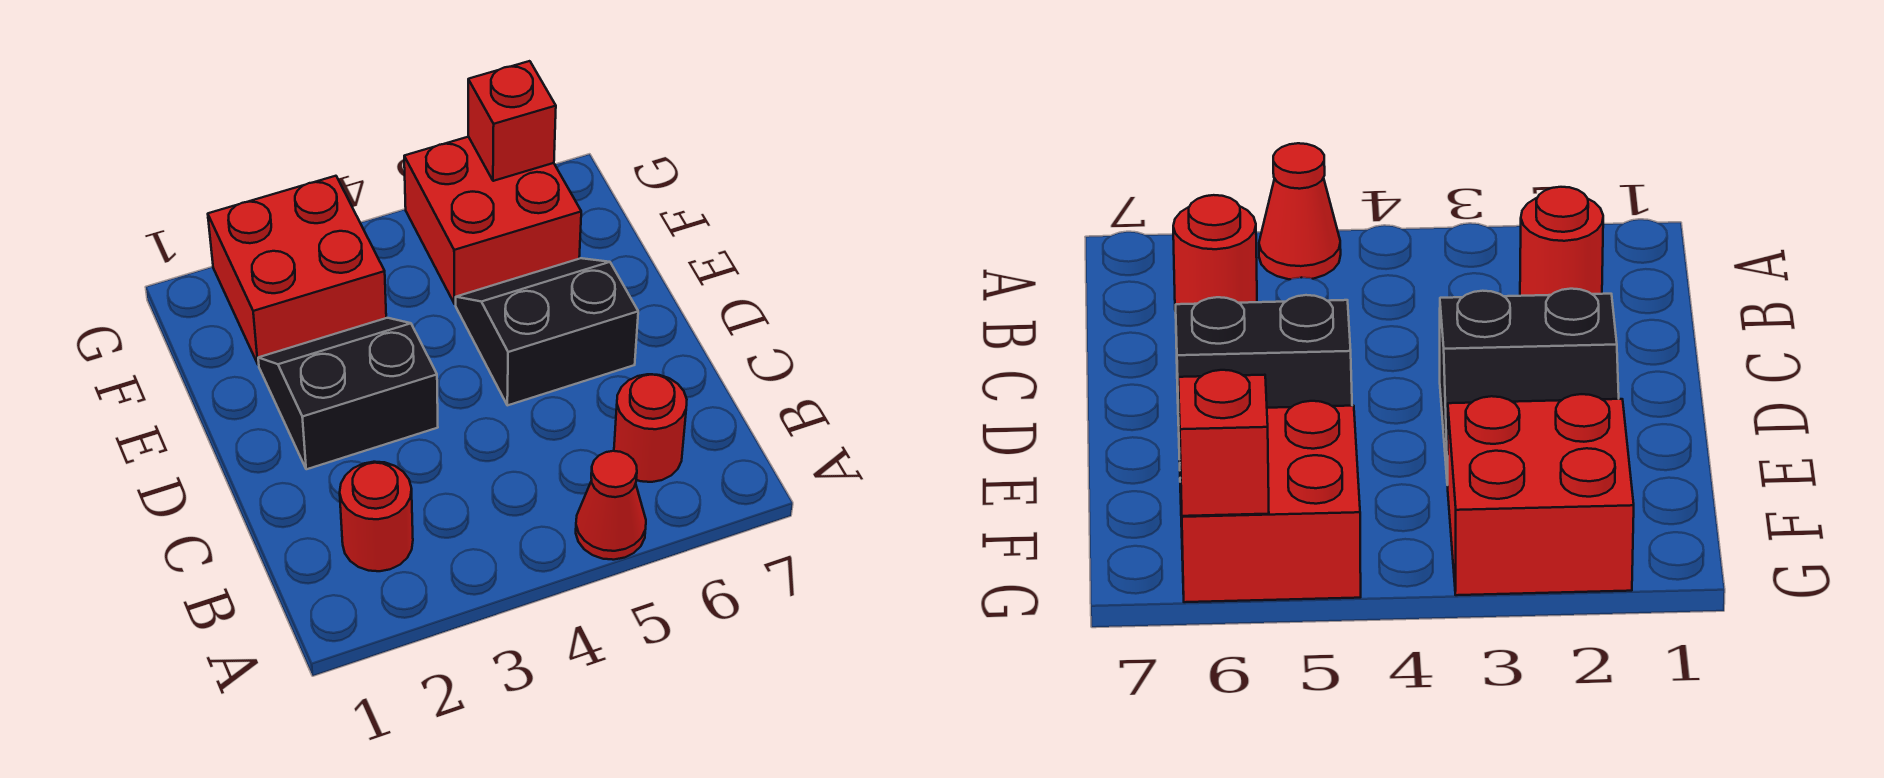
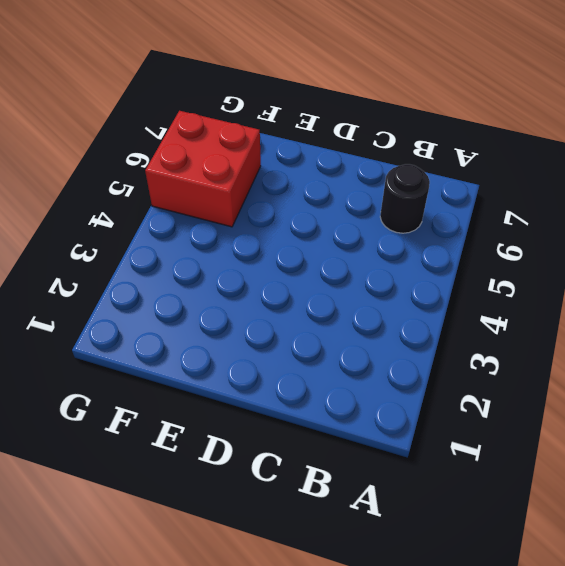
black 1x1 round brick [380,164,430,233] -> red 1x1 round brick [614,374,687,482]
none -> red 1x1 cone [576,451,646,560]
none -> red 1x1 round brick [340,462,413,571]

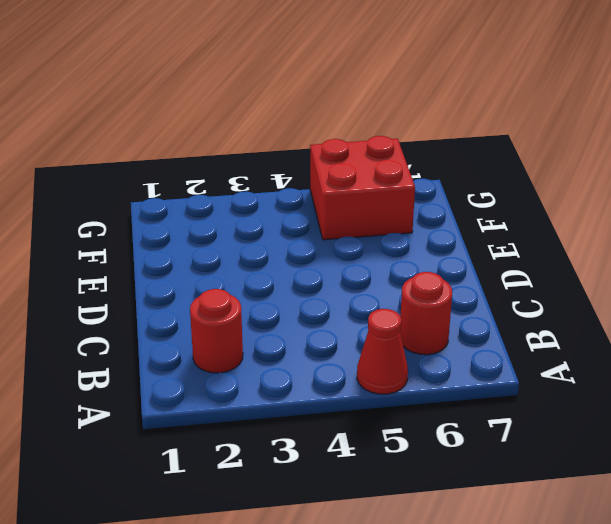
none -> black 2x2 slope [258,318,438,469]
none -> black 2x2 slope [456,258,638,405]

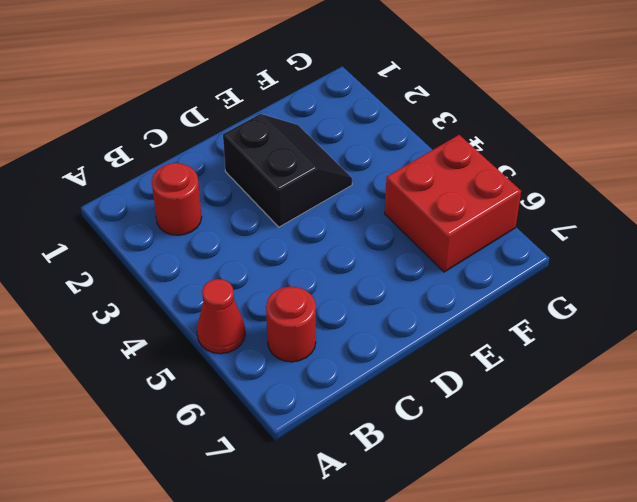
none -> black 2x2 slope [456,258,638,405]
none -> red 2x2 brick [208,176,386,365]

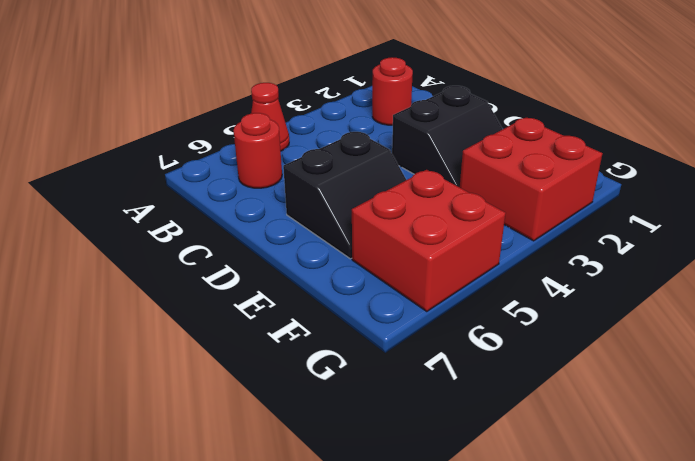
none -> red 1x1 brick [468,61,556,181]

